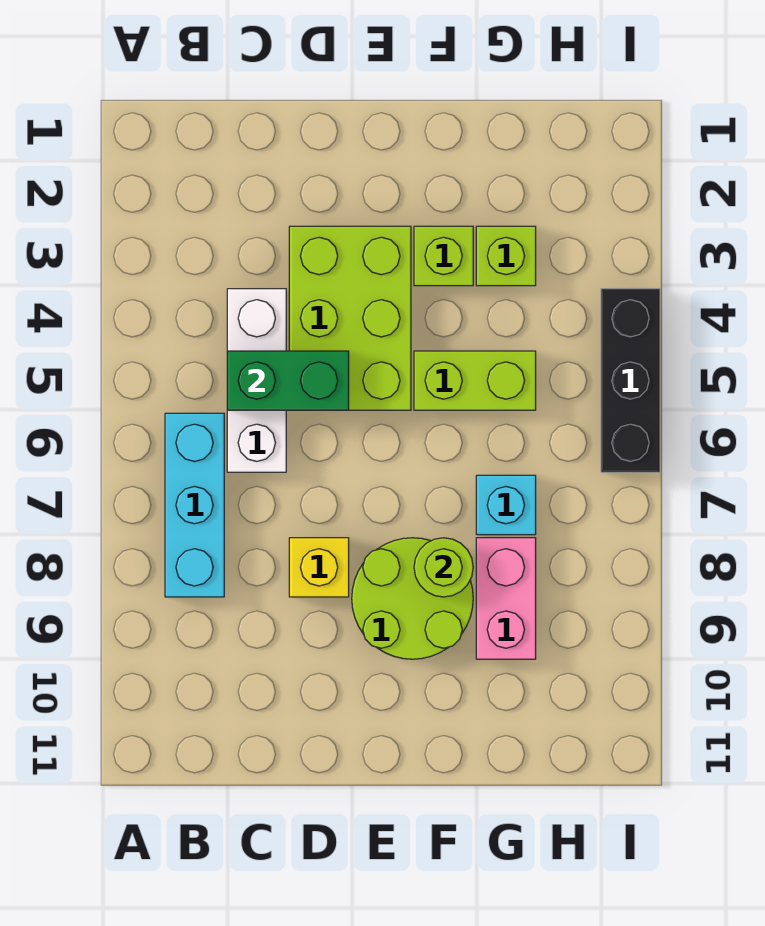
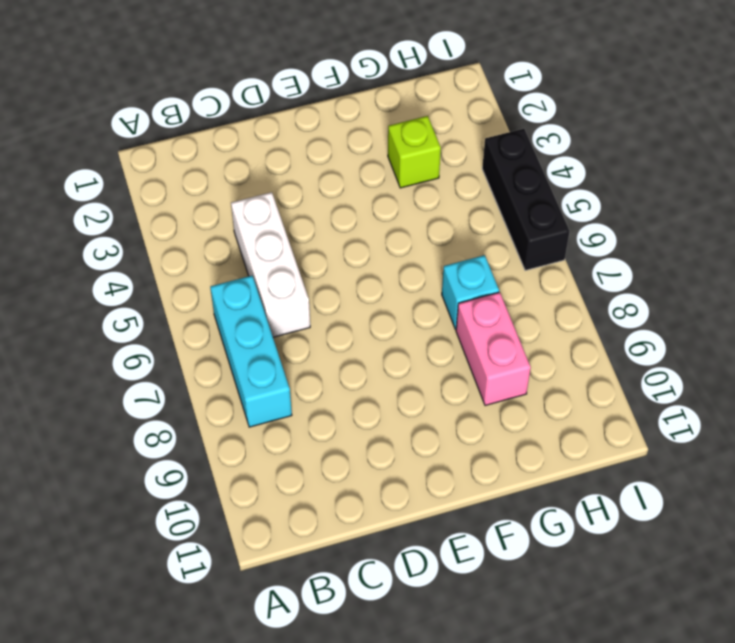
none -> lime 2x3 brick [289,226,411,410]
none -> yellow 1x1 brick [289,538,349,597]
none -> lime 2x2 round brick [352,538,473,659]

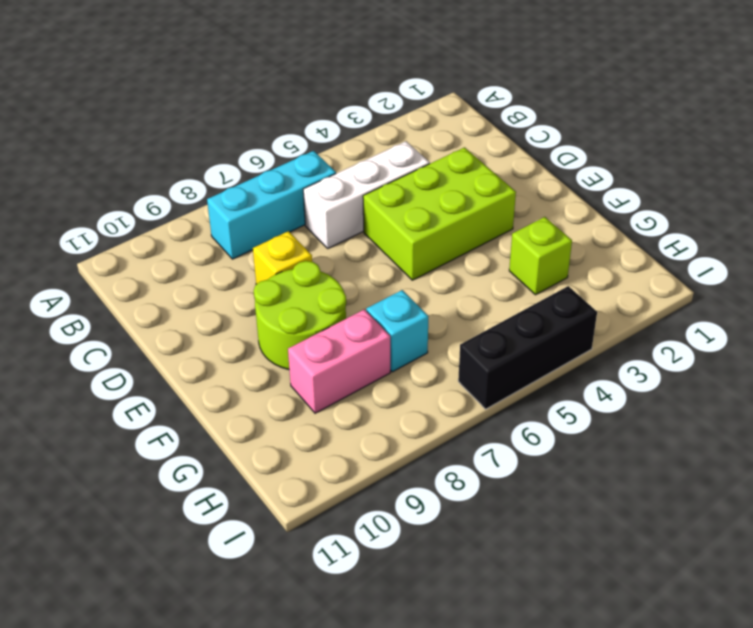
none -> lime 1x1 brick [414,226,473,286]
none -> lime 1x2 brick [414,351,536,410]
none -> green 1x2 brick [227,351,349,410]

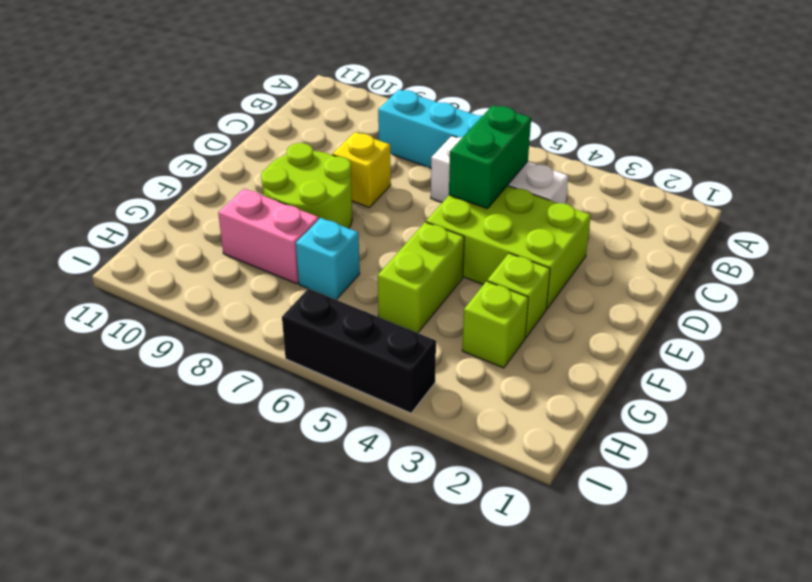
none -> lime 1x1 round brick [414,538,473,597]

